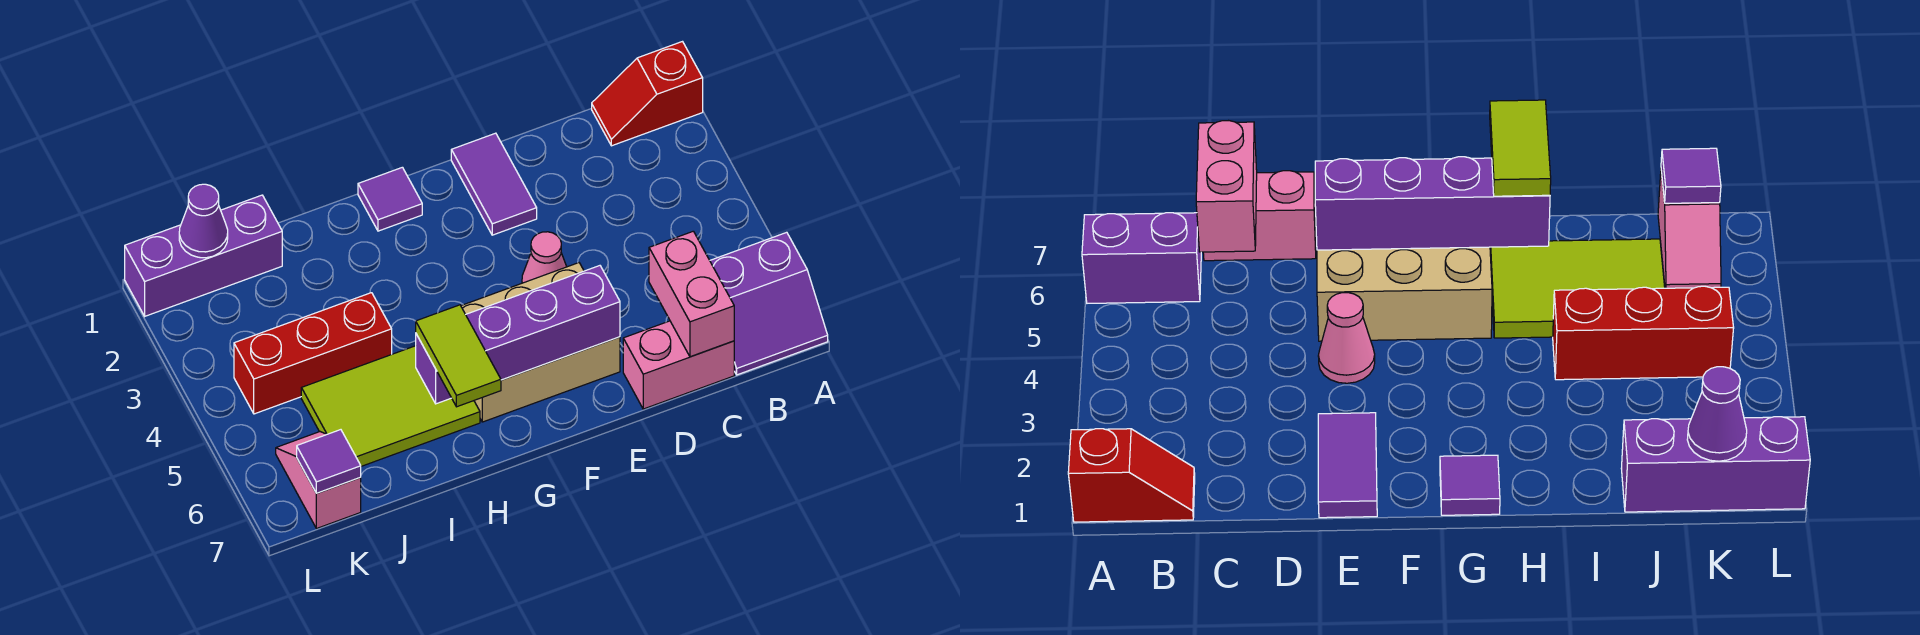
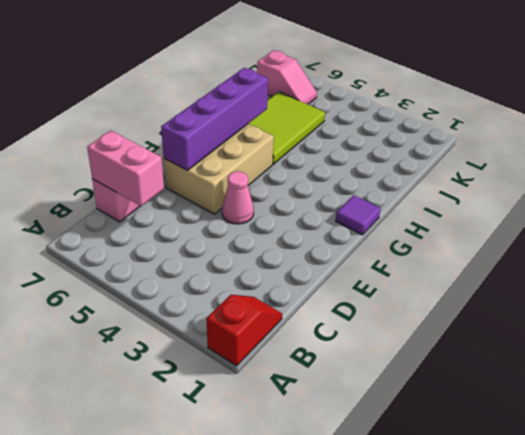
none -> purple 2x2 slope [710,232,828,375]
none -> purple 1x2 tile [451,133,537,235]
none -> red 1x3 brick [234,293,392,414]

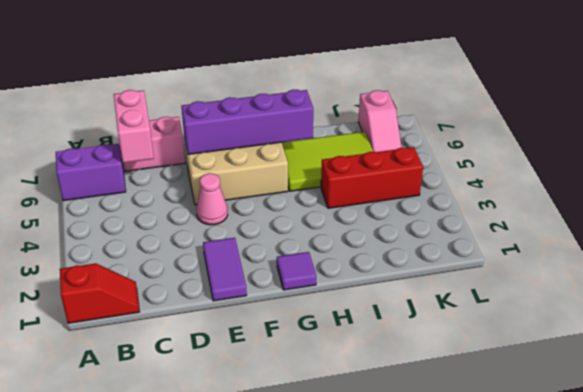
none -> purple 1x3 brick [125,195,282,316]
none -> purple 1x1 cone [179,184,228,258]
none -> purple 1x1 tile [297,430,361,493]

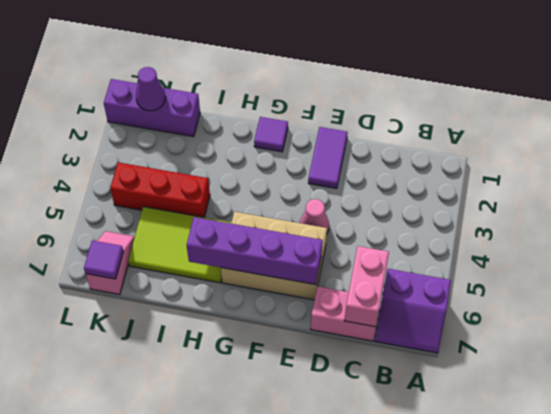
none -> red 1x2 slope [592,42,703,146]
none -> lime 1x2 tile [416,305,501,407]

